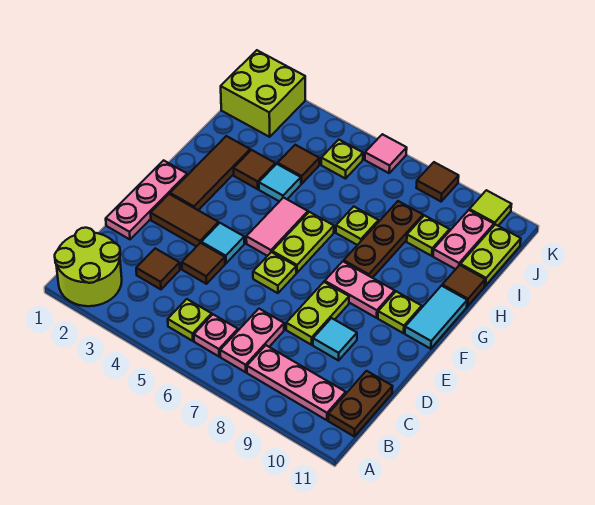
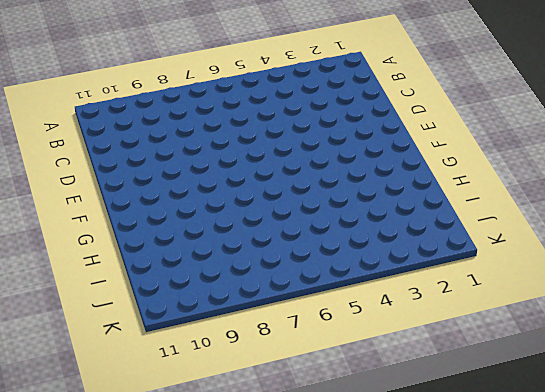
none -> lime 2x2 round brick [55,228,122,306]
none -> lime 1x1 plate [168,299,212,341]
none -> pink 1x1 plate [194,314,238,356]
none -> pink 1x2 plate [220,309,284,372]

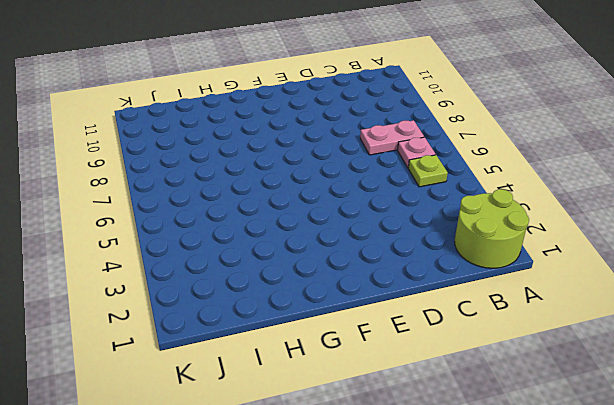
none -> pink 1x3 plate [247,345,346,420]
none -> brown 1x2 plate [328,371,393,437]
none -> brown 1x1 tile [136,248,180,289]
none -> pink 1x3 plate [106,160,187,239]

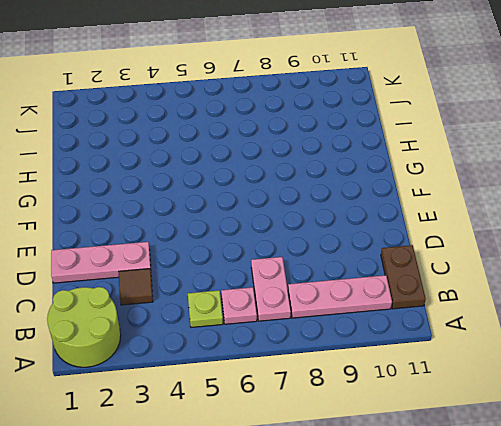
pink 1x3 plate [51,242,151,283] -> pink 1x3 plate turned to [106,160,187,239]
none -> brown 1x1 tile [182,243,225,284]
none -> lime 1x2 plate [286,282,349,345]
none -> cyan 1x1 tile [313,318,357,360]
none -> brown 1x2 tile [151,194,219,247]

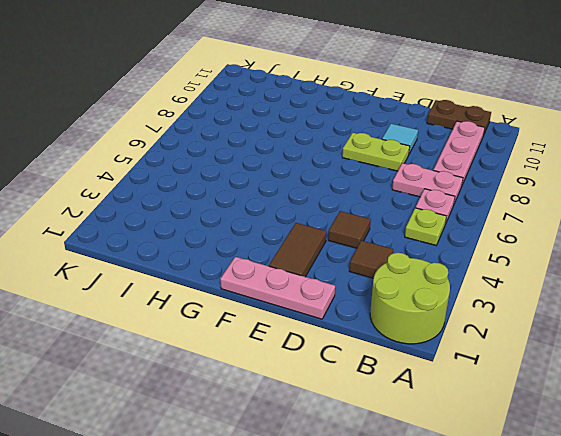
none -> cyan 1x1 tile [201,223,244,263]
none -> lime 1x1 plate [253,252,296,293]
none -> brown 1x3 tile [170,136,250,210]
none -> pink 1x2 tile [246,198,308,256]

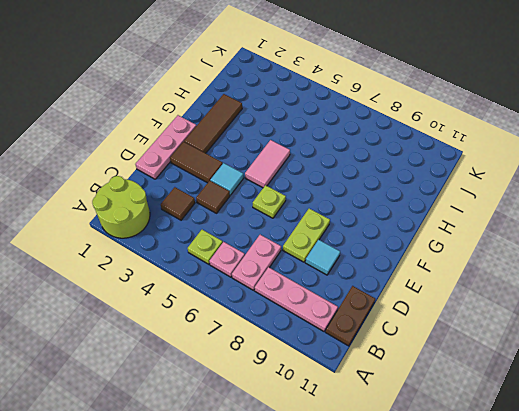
none -> lime 1x2 plate [272,212,334,273]
none -> pink 1x2 plate [325,261,395,318]
none -> lime 1x1 plate [378,291,422,333]
none -> cyan 1x2 tile [405,286,467,349]

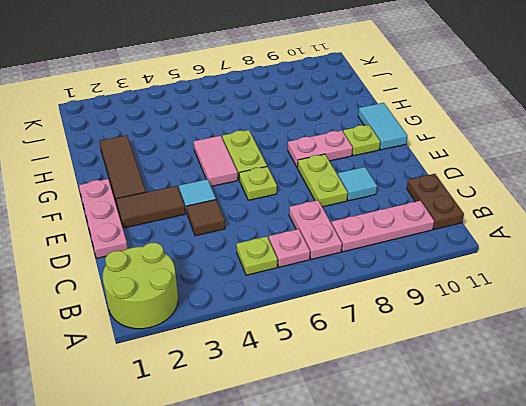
none -> brown 1x1 tile [136,248,180,289]
none -> brown 1x3 plate [344,201,423,278]
none -> brown 1x1 tile [234,150,275,189]
none -> cyan 1x1 tile [259,164,301,201]

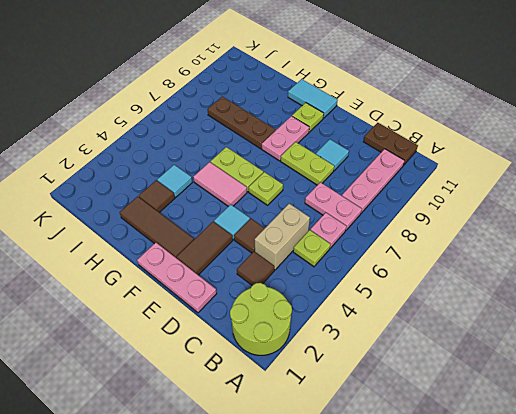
tan 1x2 brick [255,204,310,270] -> none
none -> lime 1x1 plate [336,207,379,245]
none -> brown 1x1 tile [442,265,485,306]
none -> brown 1x1 tile [278,145,319,184]
none -> lime 1x1 plate [407,215,449,256]

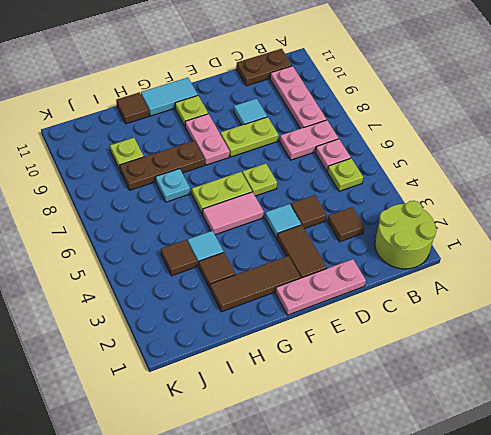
cyan 1x1 plate [156,169,190,202] -> lime 1x1 plate [336,207,379,245]
none -> pink 1x2 plate [433,210,494,269]
none -> lime 1x2 plate [460,225,521,286]
none -> lime 2x2 brick [221,50,305,137]
none -> lime 1x1 plate [321,140,363,179]

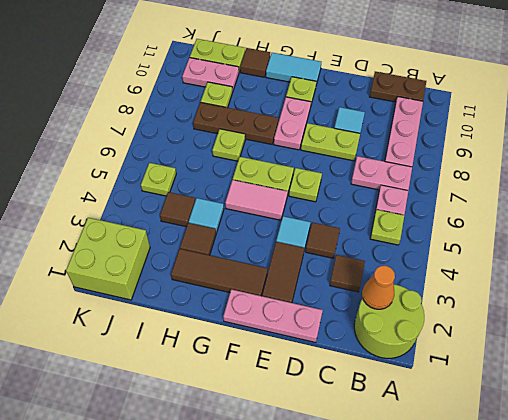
orange 1x1 cone [362,266,395,309] -> none
none -> pink 1x1 tile [365,134,407,173]
none -> brown 1x1 tile [416,162,459,201]
none -> lime 1x1 tile [469,190,511,226]

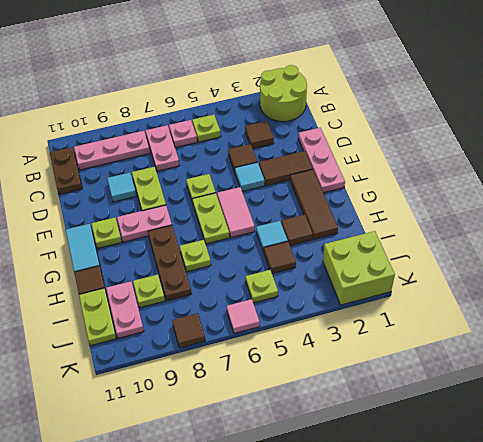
none -> lime 1x1 tile [469,190,511,226]

